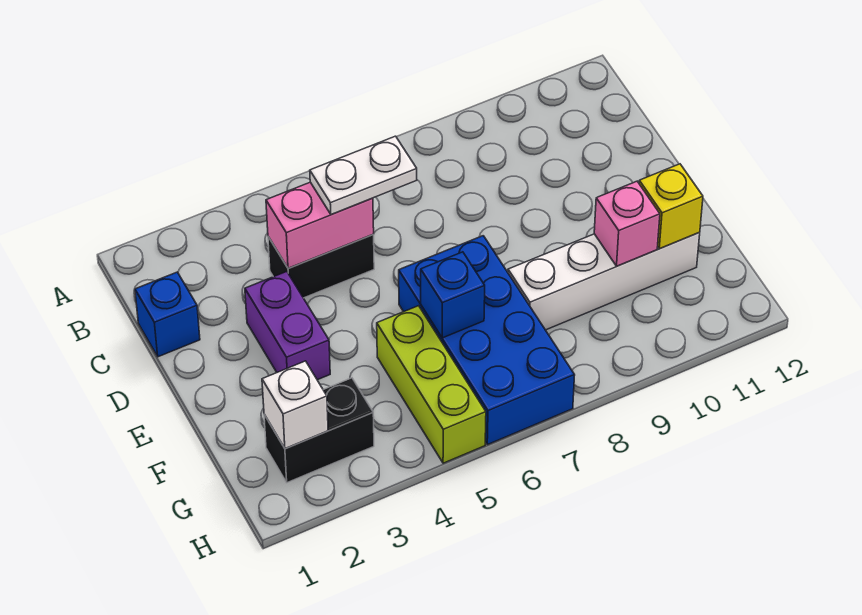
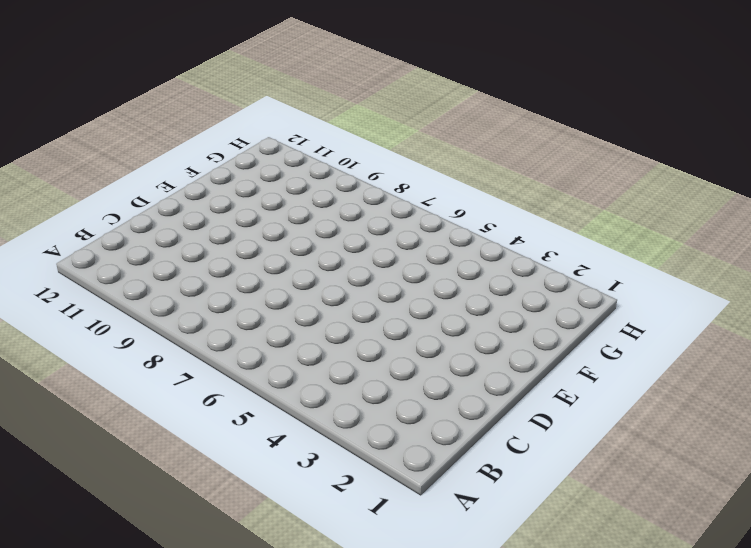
none -> blue 1x1 brick [135,272,200,357]
none -> black 1x2 brick [268,235,374,298]
none -> purple 1x2 brick [245,272,330,380]

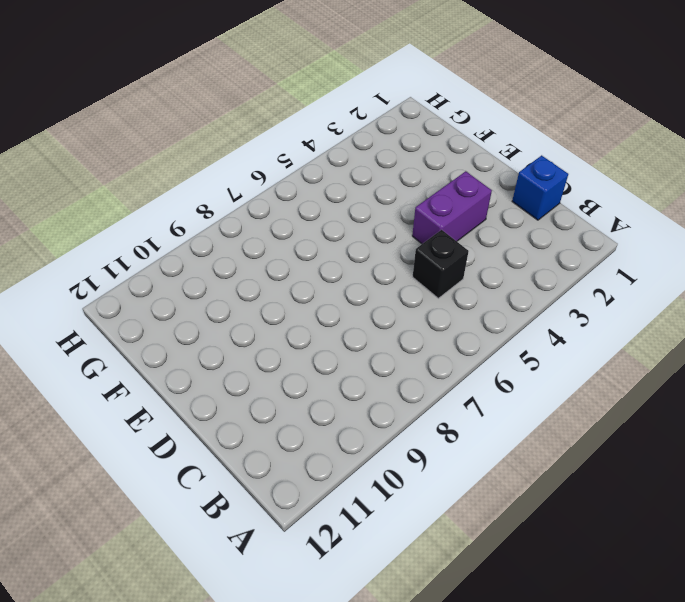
black 1x1 brick [413,230,469,298] -> black 1x2 brick [268,235,374,298]
purple 1x2 brick [412,171,492,244] -> purple 1x2 brick turned to [245,272,330,380]
none -> blue 2x4 brick [399,236,575,445]
none -> lime 1x3 brick [377,306,486,463]
none -> white 1x4 brick [508,233,700,330]

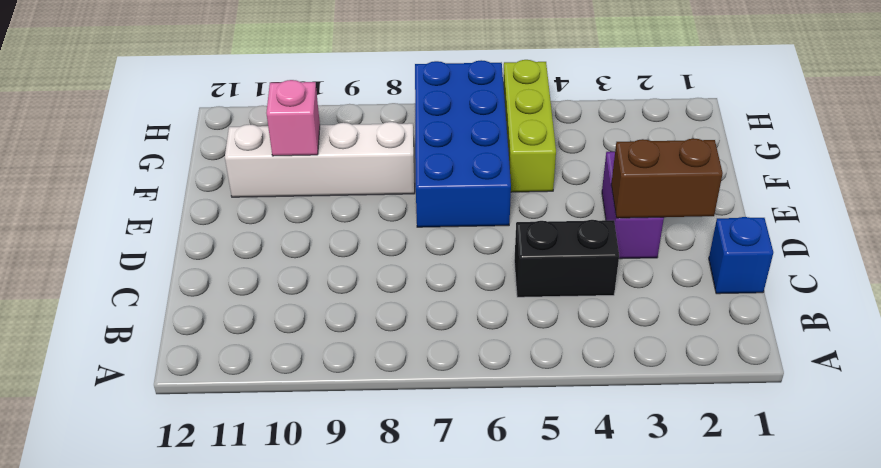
brown 1x2 brick [611,138,723,218] -> none
none -> black 1x2 brick [264,378,374,483]
none -> pink 1x2 brick [266,182,374,268]
none -> blue 1x1 brick [421,252,485,338]

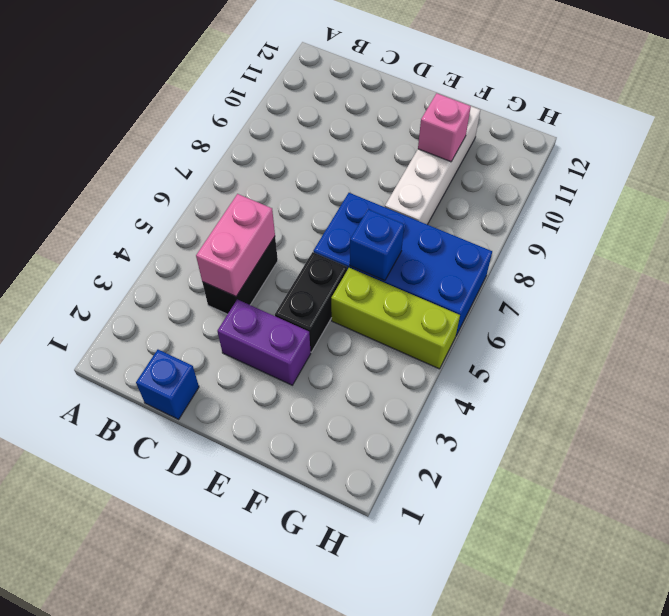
black 1x2 brick [275,252,347,352] -> black 1x2 brick moved to [264,378,374,483]
none -> yellow 1x1 brick [639,164,703,249]
none -> white 1x1 brick [262,361,328,449]
none -> white 1x2 plate [310,136,417,215]

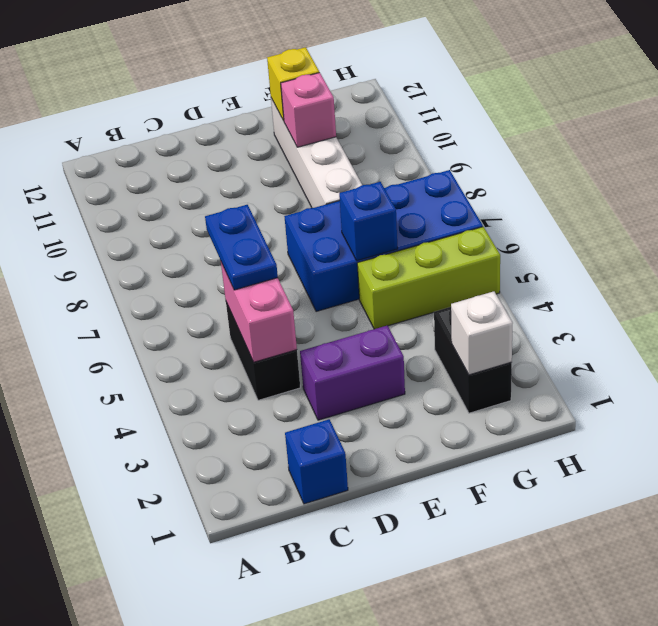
blue 1x2 plate [205,205,278,290] -> white 1x2 plate [310,136,417,215]

